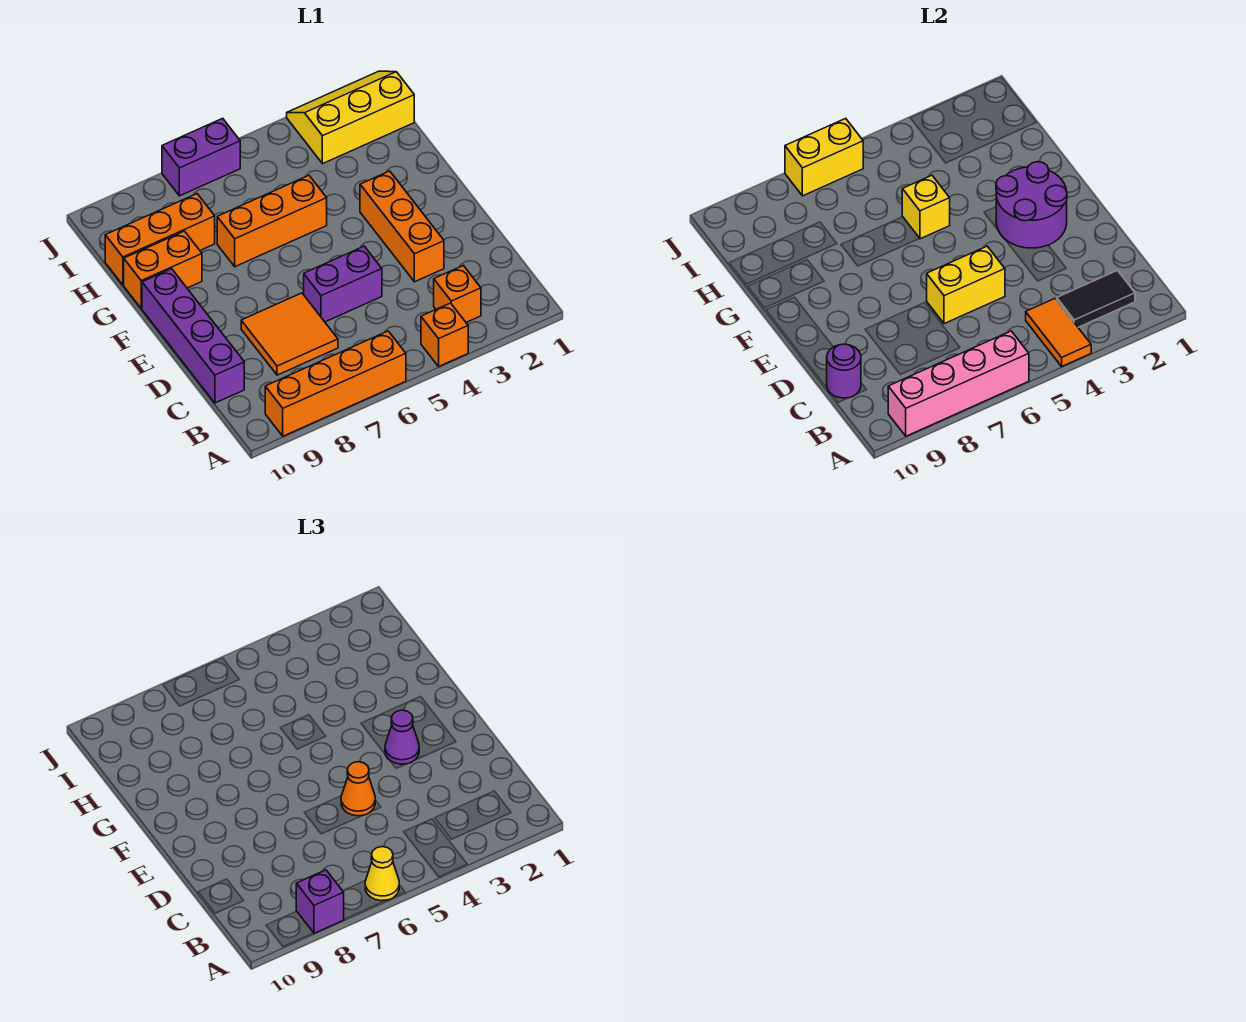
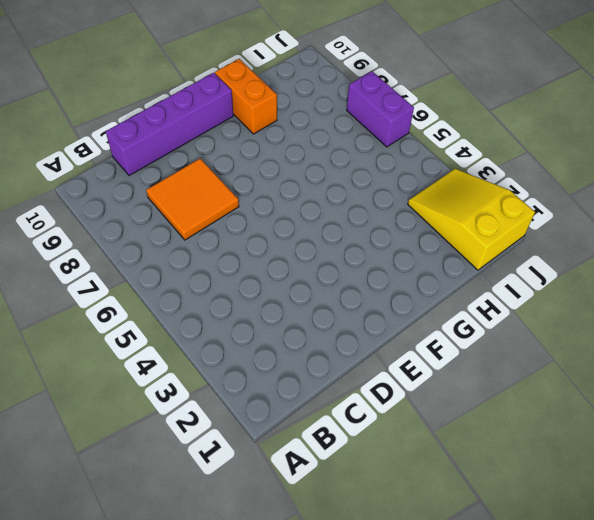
yellow 2x3 slope [408,169,535,270] -> yellow 2x3 slope turned to [287,71,414,164]
none -> orange 1x1 brick [421,303,468,366]
none -> orange 1x4 brick [265,331,406,436]
none -> orange 1x1 brick [434,266,481,322]

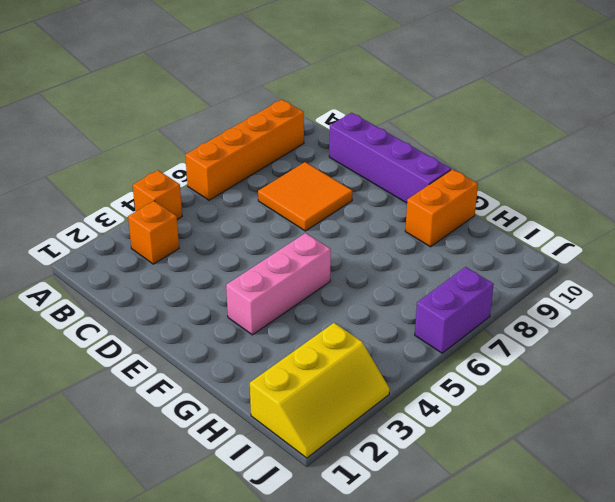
pink 1x3 brick [226,233,331,335] -> orange 1x3 brick [360,171,444,282]
none -> purple 1x2 brick [304,246,382,322]
none -> orange 1x3 brick [217,175,327,267]
none -> orange 1x3 brick [105,194,215,285]

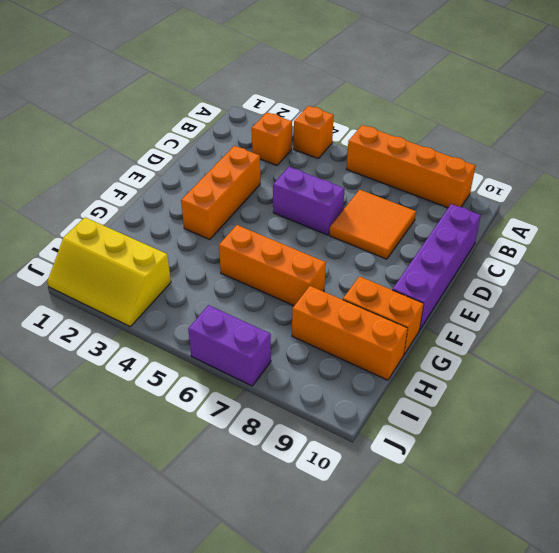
none -> orange 1x2 tile [1026,299,1091,366]
none -> pink 1x4 brick [888,331,1029,436]
none -> black 1x2 tile [1057,271,1135,327]

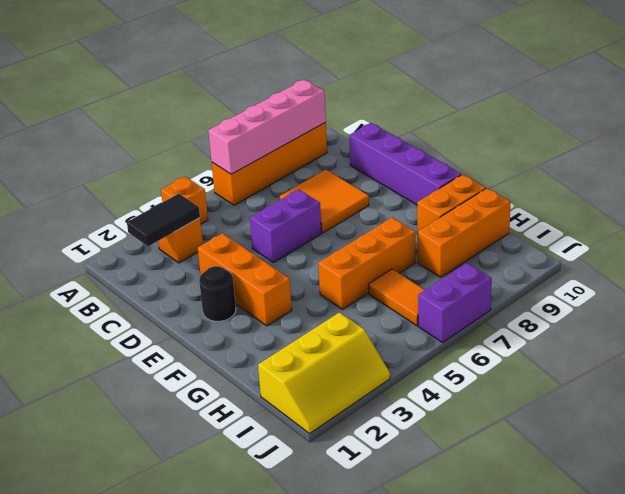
black 1x1 round brick [199,266,236,321] -> none
orange 1x2 tile [369,269,424,326] -> orange 1x2 tile moved to [1026,299,1091,366]
none -> purple 1x1 round brick [827,344,861,398]
none -> yellow 1x2 brick [927,246,1005,324]
none -> purple 2x2 round brick [996,162,1067,248]

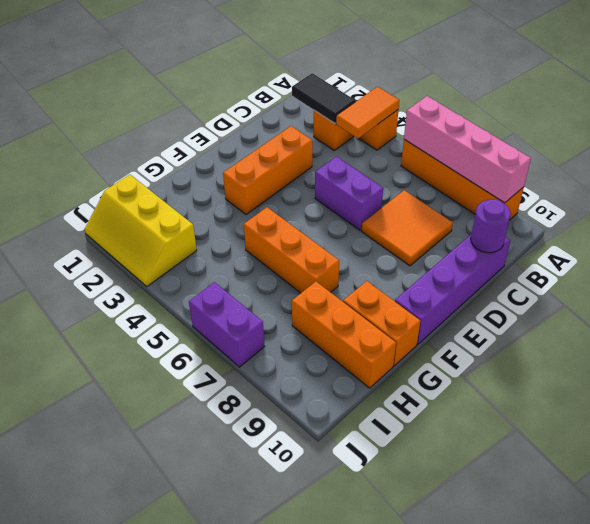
none -> yellow 1x2 brick [927,246,1005,324]
none -> purple 2x2 round brick [996,162,1067,248]
none -> yellow 1x1 brick [902,175,950,239]

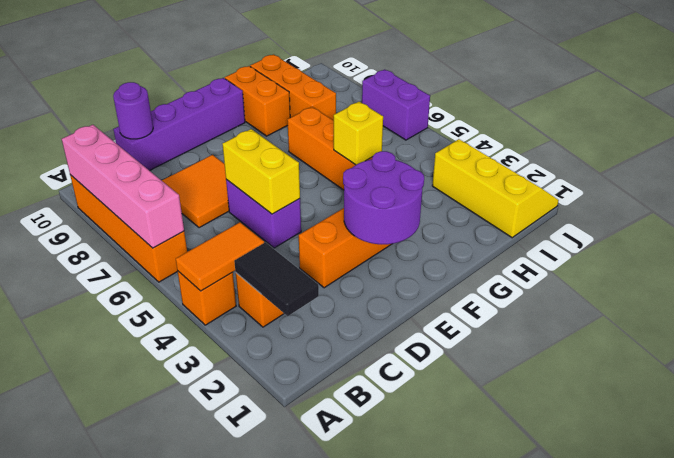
none -> yellow 1x2 brick [785,118,863,196]
none -> yellow 1x1 cone [365,847,399,901]
none -> purple 1x1 brick [296,870,344,933]

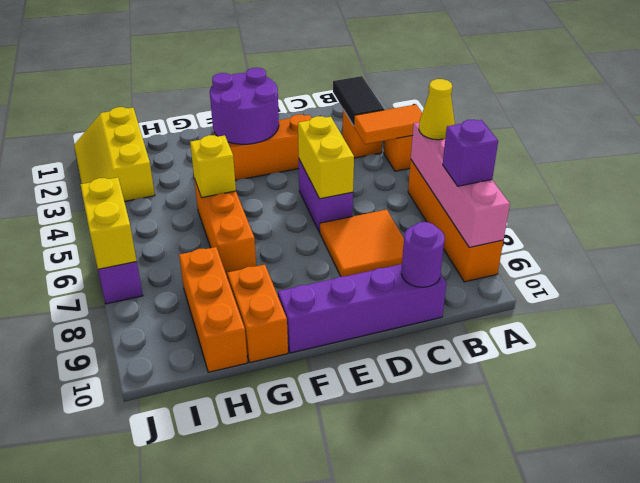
none -> orange 1x1 cone [341,762,375,816]
none -> purple 1x1 cone [385,710,419,764]

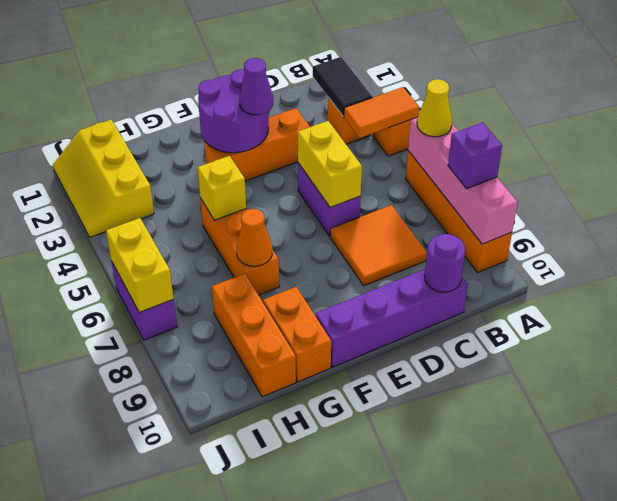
orange 1x1 cone [236,209,272,266] -> orange 1x1 cone moved to [341,762,375,816]

